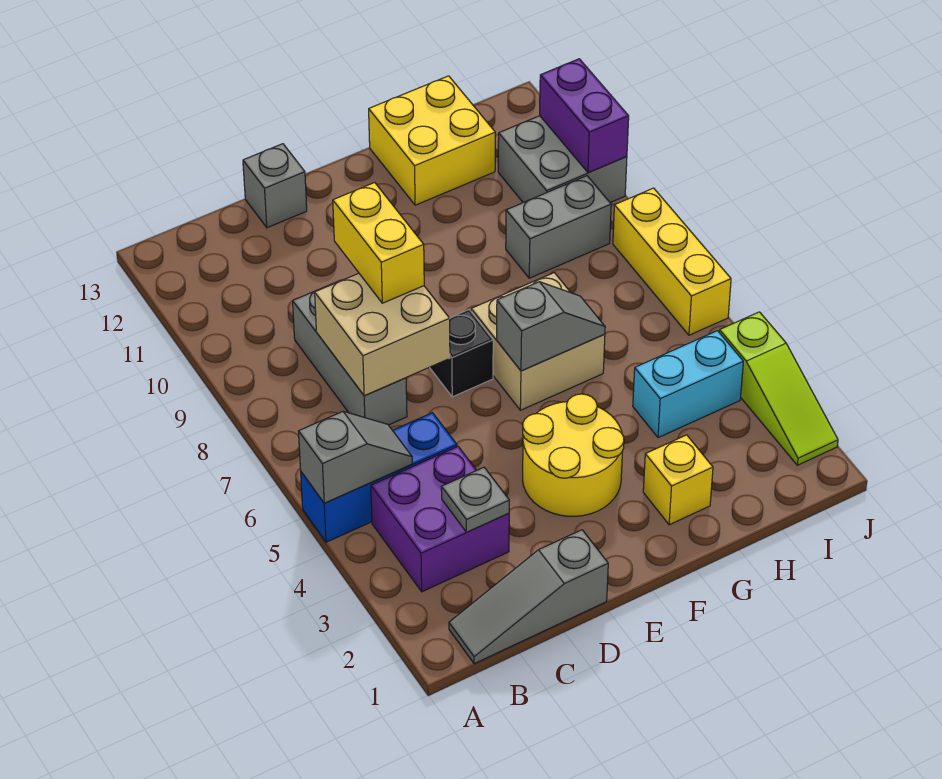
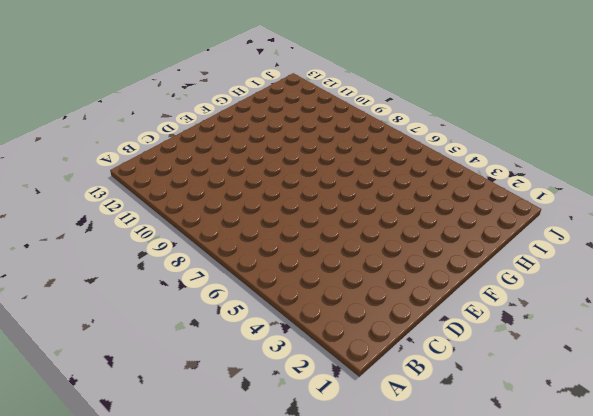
none -> blue 1x3 brick [301,413,457,542]
none -> grey 1x3 slope [449,530,608,664]
none -> purple 2x2 brick [371,447,509,592]

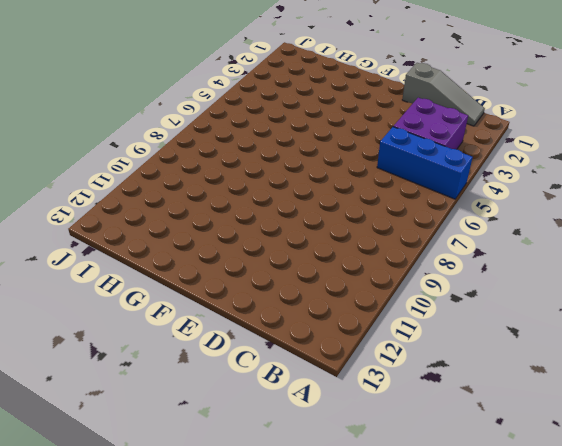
none -> grey 1x3 brick [293,283,407,425]
none -> grey 1x1 brick [243,144,307,228]
none -> yellow 2x2 round brick [523,394,624,516]

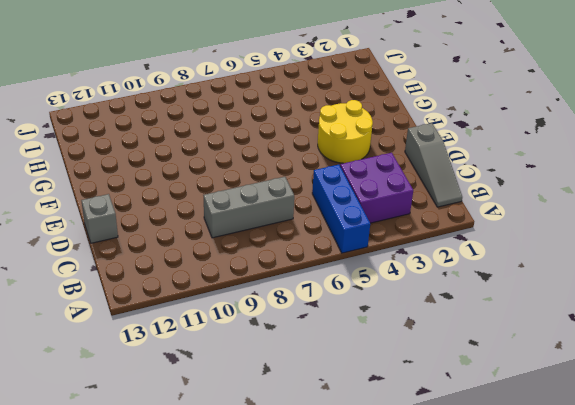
none -> black 1x1 brick [430,310,493,397]
none -> tan 2x2 brick [471,273,605,410]
none -> yellow 1x1 brick [643,435,713,525]

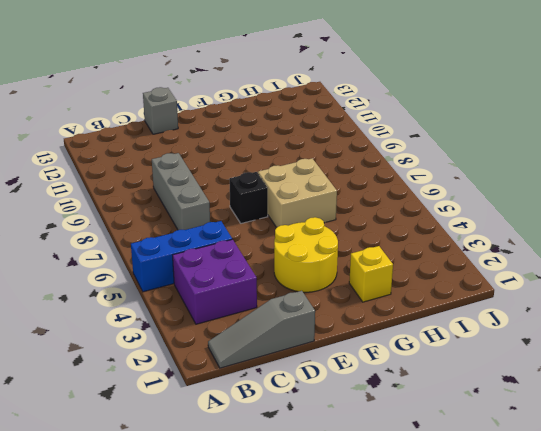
none -> yellow 2x2 brick [369,76,495,205]
none -> cyan 1x2 brick [633,331,743,438]
none -> grey 1x2 brick [506,176,611,278]

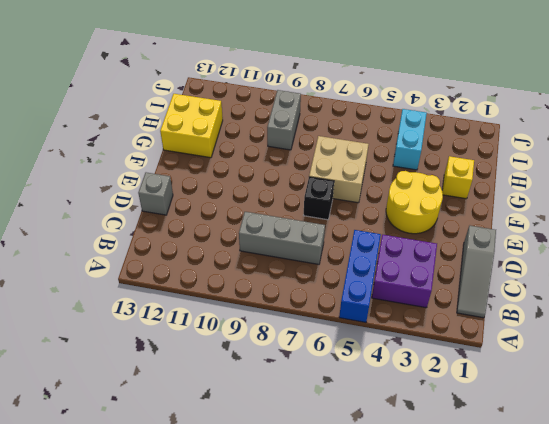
none -> grey 2x2 brick [498,116,627,203]
none -> lime 1x3 slope [719,312,838,465]
none -> yellow 1x3 brick [613,188,731,335]

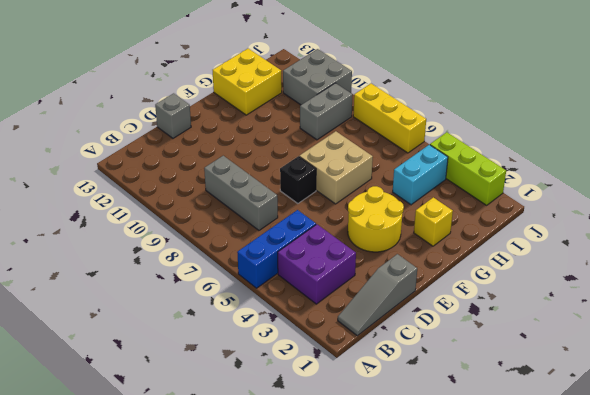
lime 1x3 brick [430,132,506,205] -> lime 1x3 slope [719,312,838,465]
none -> grey 1x2 slope [299,412,412,503]
none -> grey 1x1 plate [441,467,509,532]
none -> tan 2x2 brick [315,273,450,396]

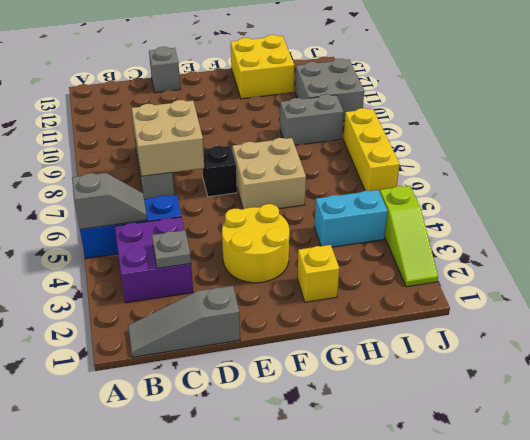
none -> grey 1x2 slope [497,282,605,371]
none -> purple 1x2 brick [540,59,629,173]
none -> yellow 1x2 brick [333,183,424,303]

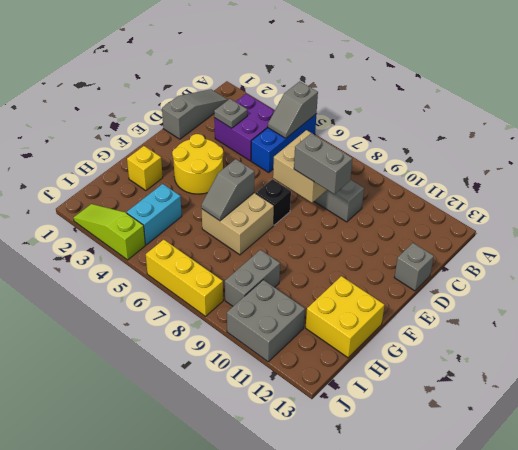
grey 1x2 brick [294,133,353,194] -> yellow 1x2 brick [333,183,424,303]
none -> purple 1x2 brick [540,59,629,173]

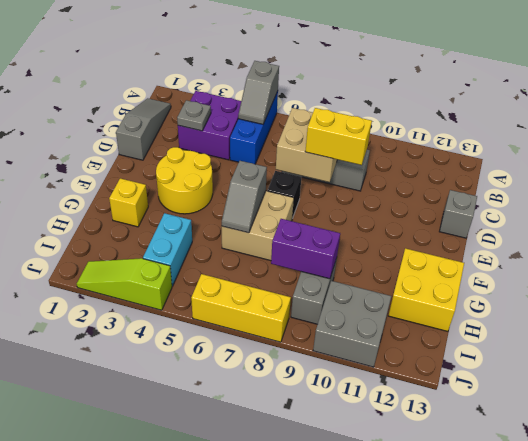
purple 1x2 brick [271,219,340,279] -> purple 1x2 brick moved to [540,59,629,173]

